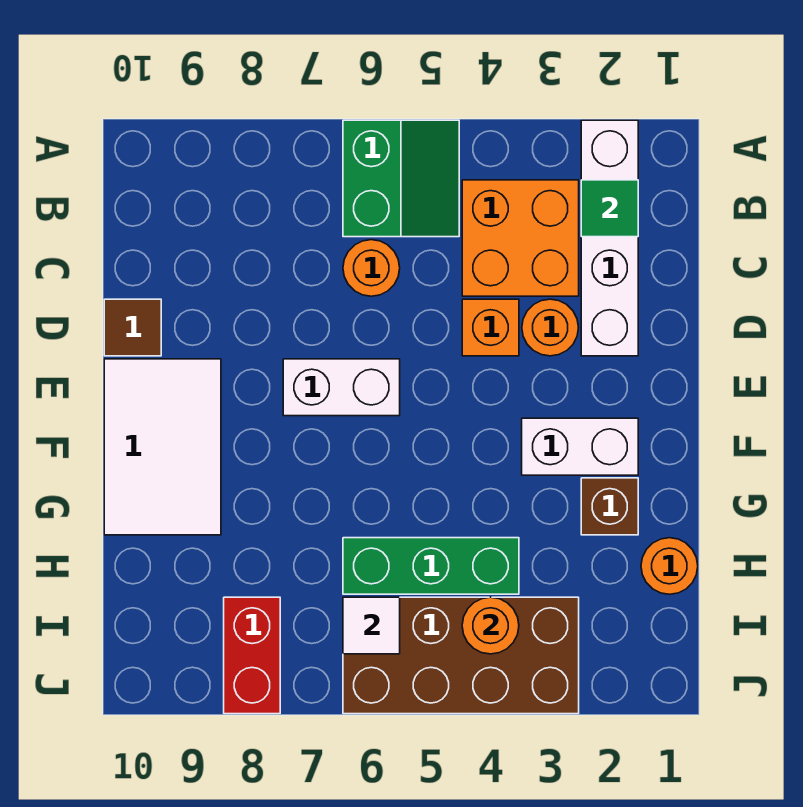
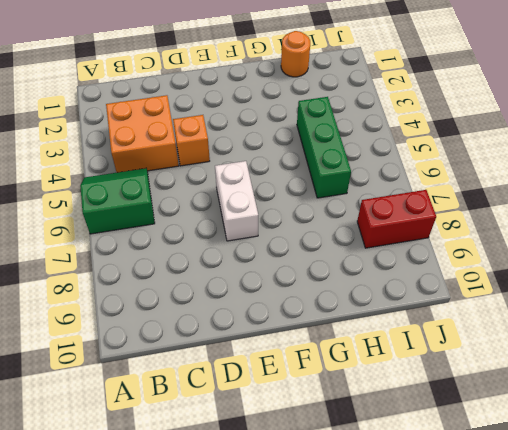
none -> white 1x4 brick [581,120,638,356]
none -> orange 1x1 round brick [343,240,400,296]
none -> orange 1x1 round brick [522,299,579,356]

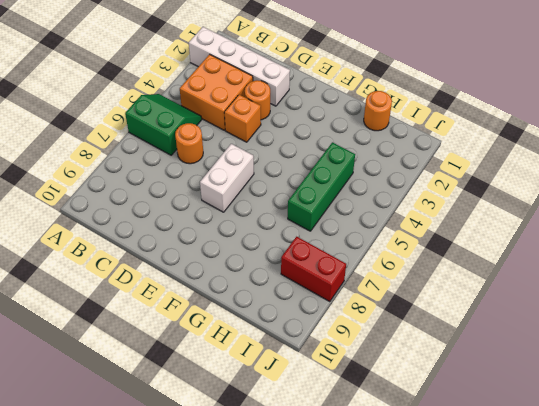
none -> brown 1x1 tile [104,299,161,356]
none -> white 2x3 tile [104,359,221,535]
none -> white 1x2 brick [522,418,638,475]

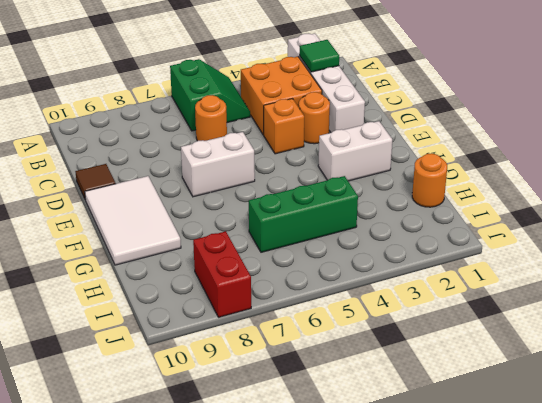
none -> brown 1x1 brick [581,478,638,535]
none -> brown 2x4 brick [343,597,579,714]
none -> orange 1x1 round brick [462,597,519,654]

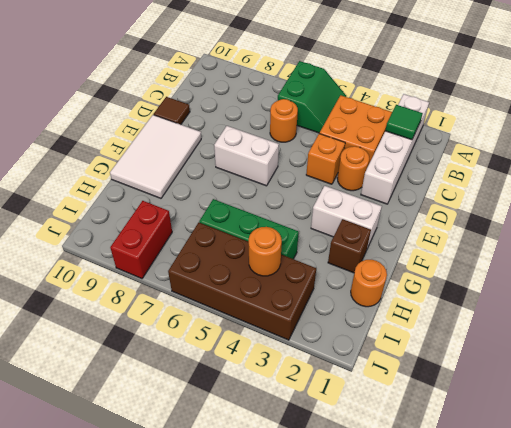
none -> white 1x1 tile [343,597,400,654]

